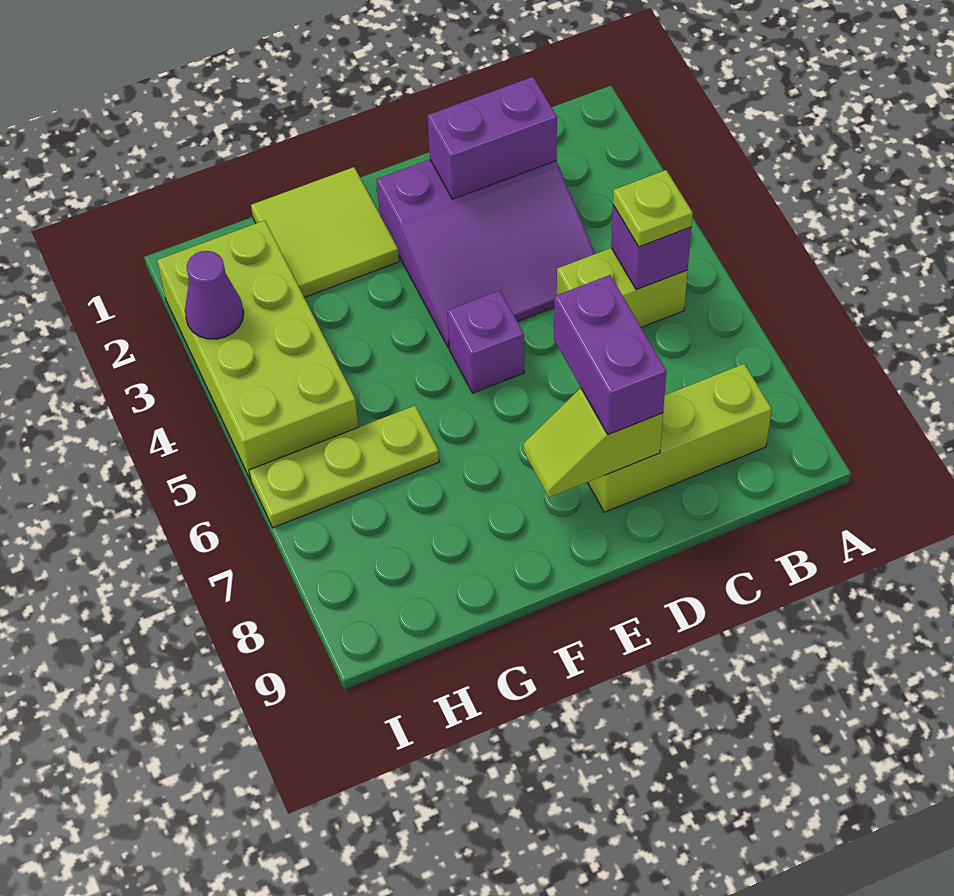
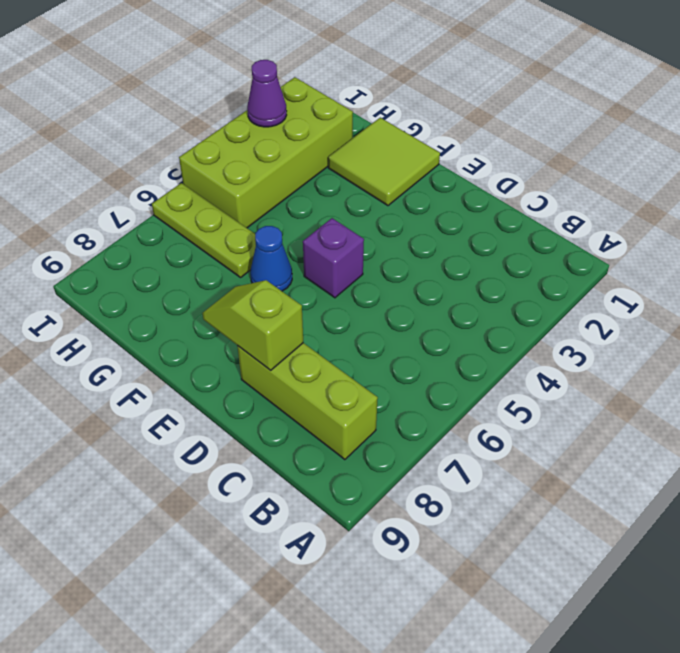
blue 1x1 cone [250,226,292,291] -> none
none -> lime 1x2 brick [557,248,688,327]
none -> purple 3x3 slope [376,160,595,348]
none -> purple 1x1 brick [611,205,691,290]

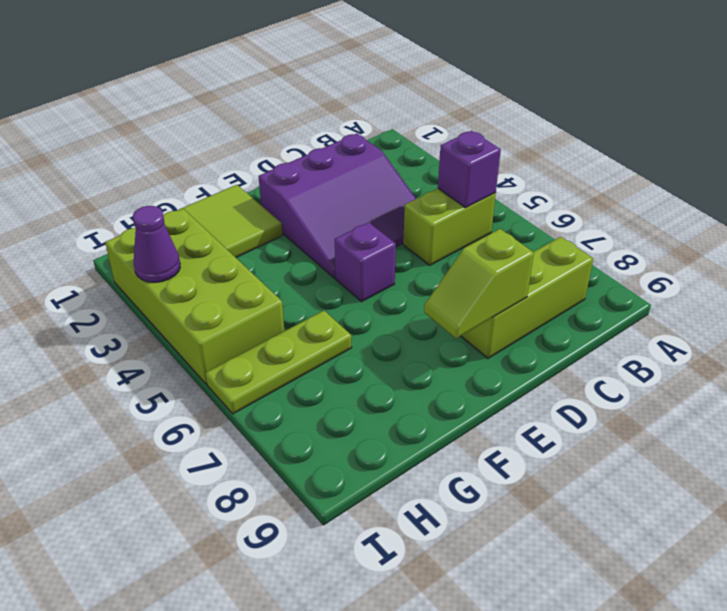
none -> purple 1x2 brick [427,77,557,199]
none -> lime 1x1 plate [613,170,693,247]
none -> purple 1x2 brick [554,275,666,435]

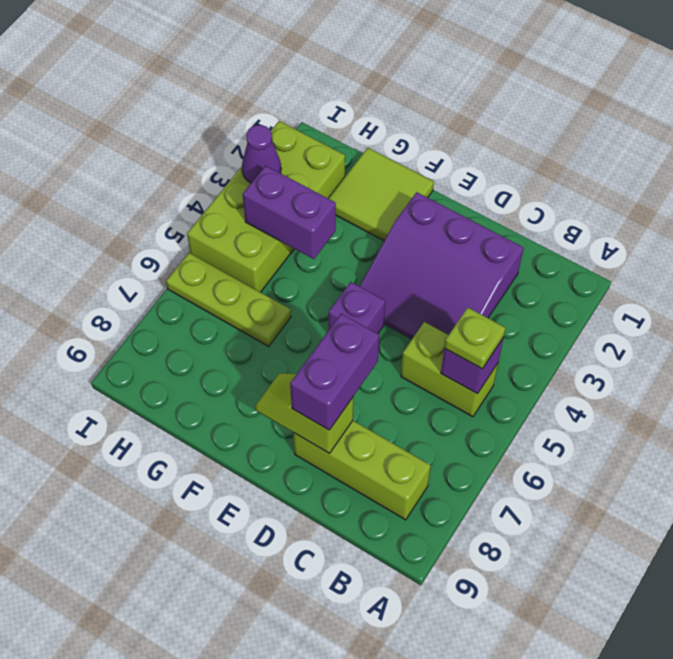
purple 1x2 brick [243,166,336,259] -> purple 1x2 brick moved to [427,77,557,199]

